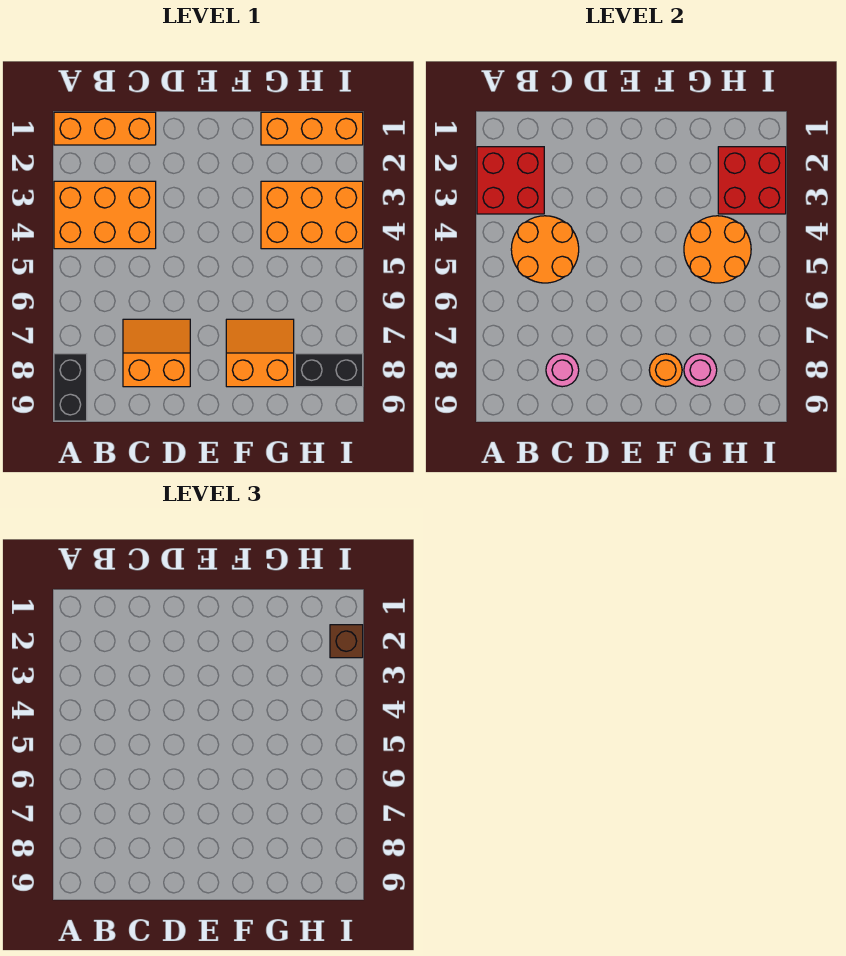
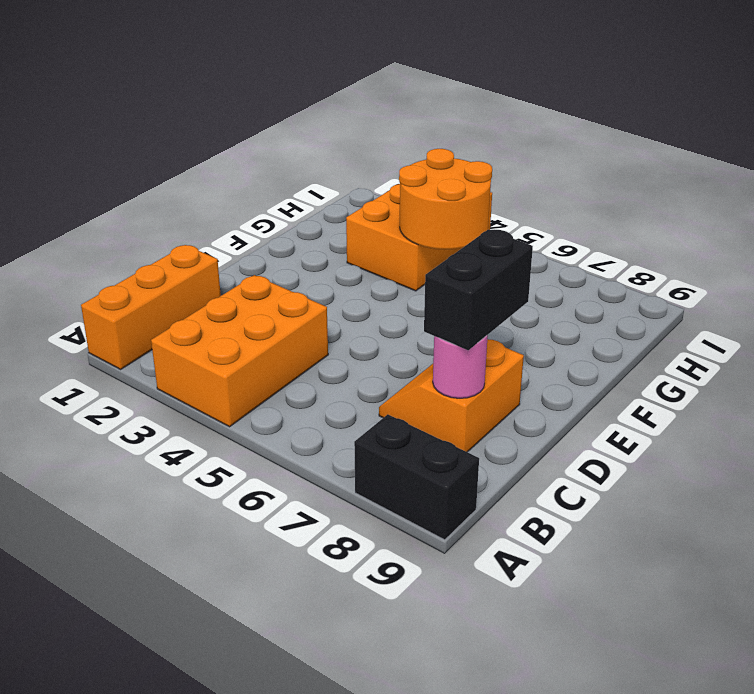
black 1x2 brick [424,230,533,350] -> black 1x2 brick moved to [295,354,363,387]
none -> orange 2x2 slope [226,319,294,387]
none -> orange 1x3 brick [261,112,363,145]
none -> red 2x2 brick [477,147,544,214]

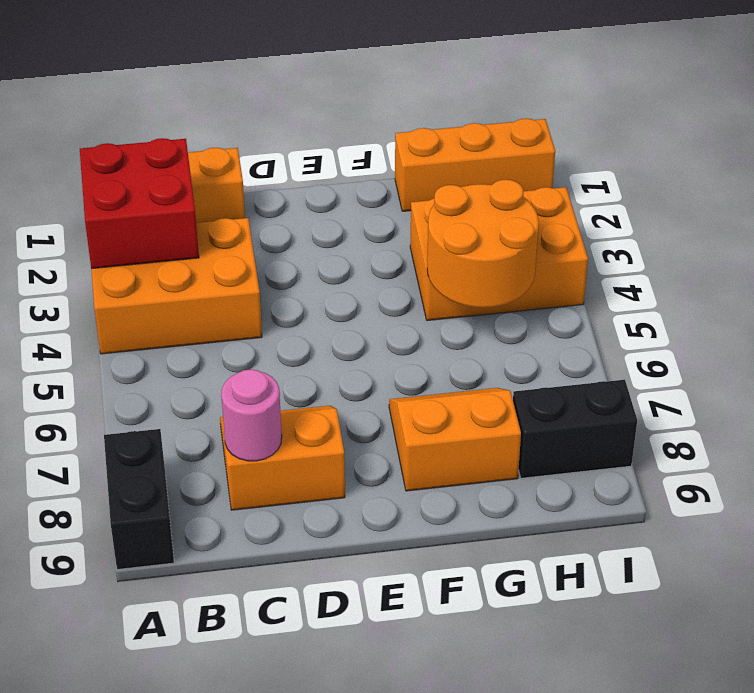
none -> orange 2x2 round brick [511,216,579,283]
none -> orange 1x1 round brick [649,354,682,387]
none -> pink 1x1 round brick [684,354,717,387]

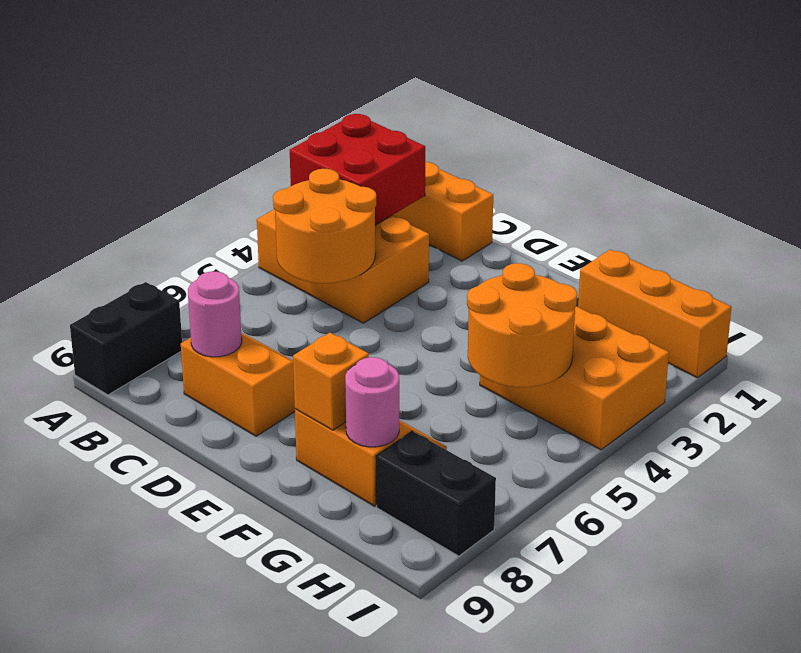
orange 1x1 brick [293,333,369,430] -> orange 1x1 round brick [649,354,682,387]
none -> red 2x2 brick [718,147,786,214]
none -> brown 1x1 brick [330,625,363,658]

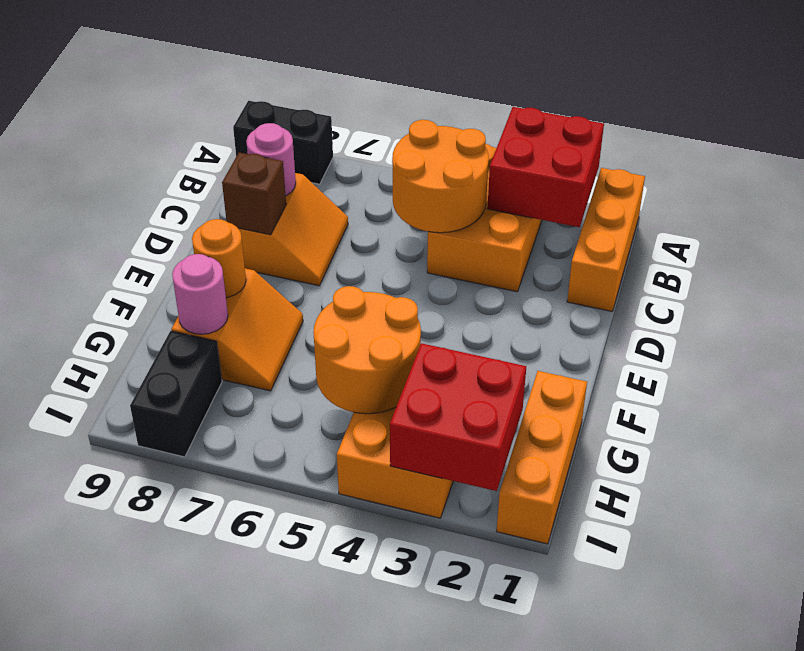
brown 1x1 brick [222,152,286,235] -> brown 1x1 brick moved to [330,625,363,658]

